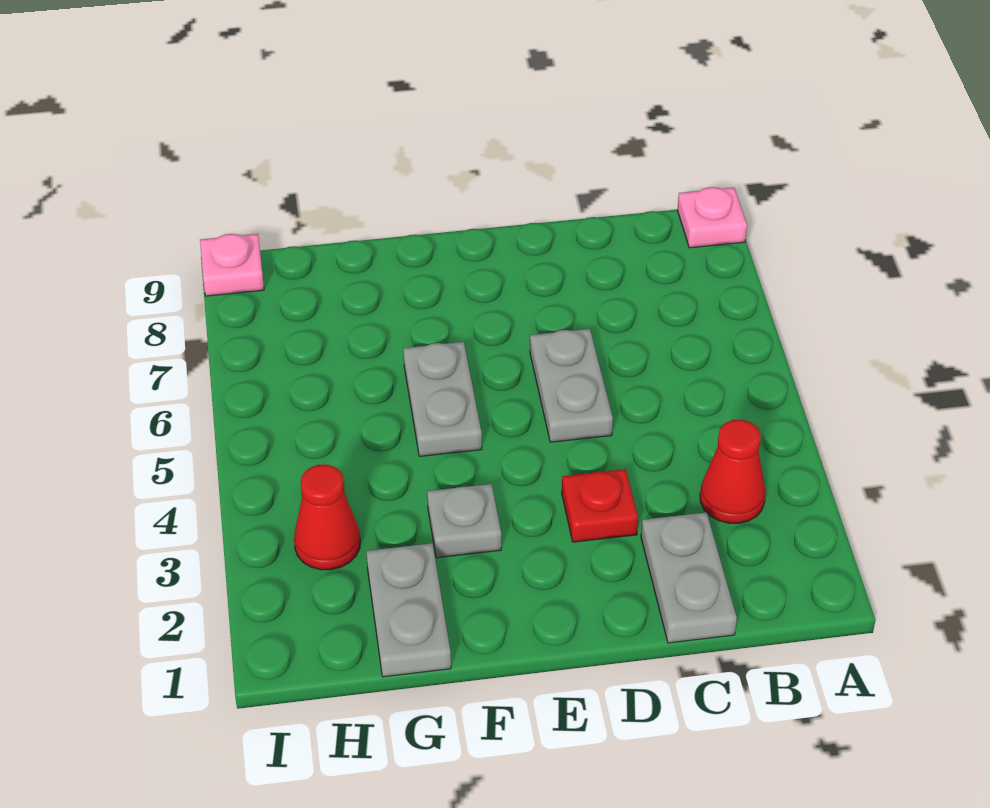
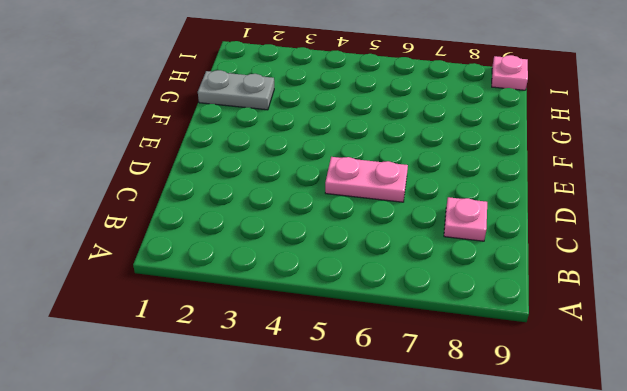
pink 1x1 plate [444,197,487,241] -> pink 1x1 plate moved to [677,187,747,248]
pink 1x2 plate [325,157,408,202] -> grey 1x2 plate [530,329,613,442]
none -> red 1x1 cone [700,419,765,523]
none -> grey 1x2 plate [641,512,737,643]

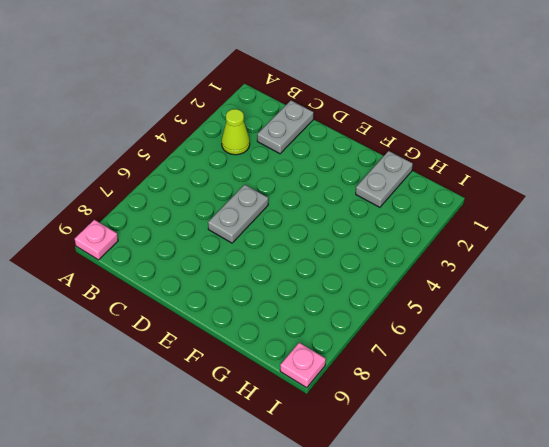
lime 1x1 cone [222,109,250,155] -> red 1x1 cone [700,419,765,523]
none -> red 1x1 plate [562,469,638,542]
none -> grey 1x1 plate [427,484,501,558]

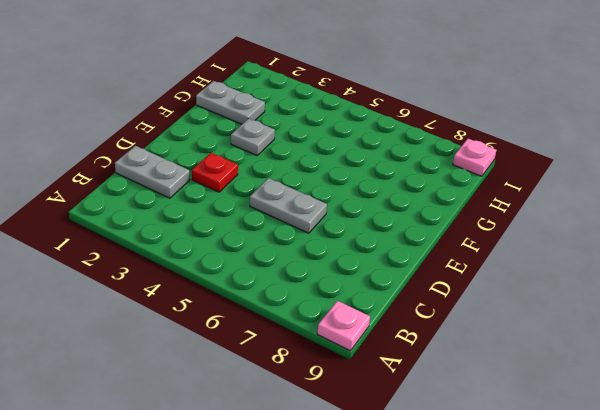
none -> red 1x1 cone [700,419,765,523]
none -> grey 1x2 plate [403,342,482,456]

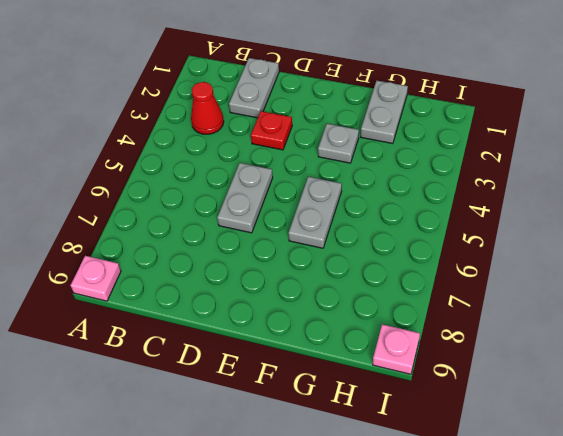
none -> red 1x1 cone [294,464,360,570]

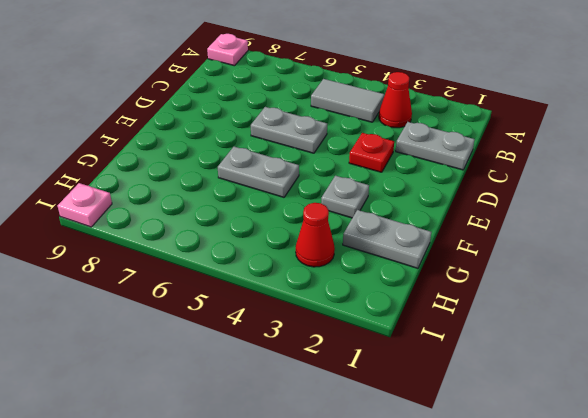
grey 1x2 tile [311,79,384,122] -> none

